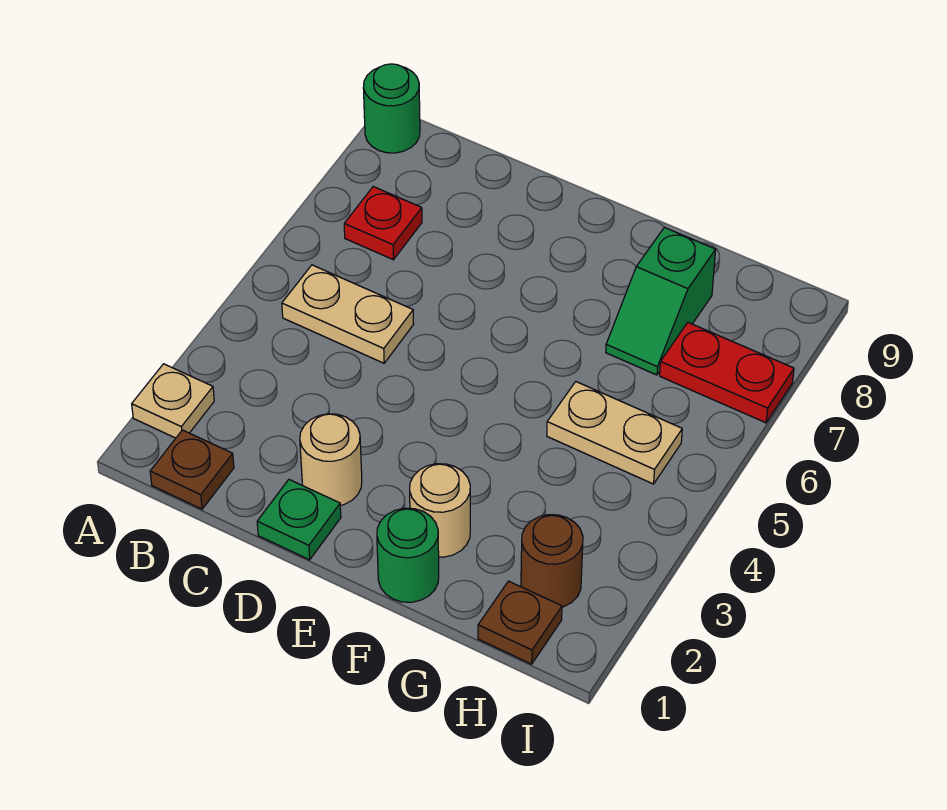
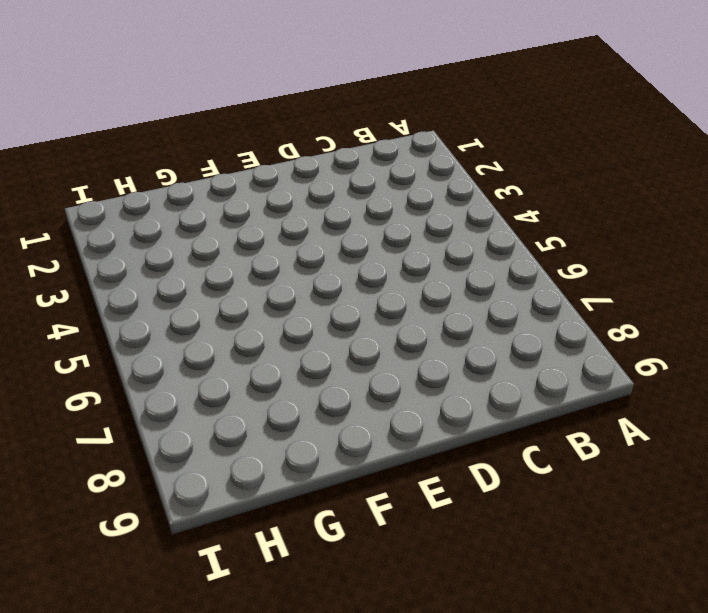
none -> tan 1x1 plate [132,364,214,438]
none -> green 1x1 round brick [363,64,420,153]
none -> brown 1x1 plate [150,430,234,509]

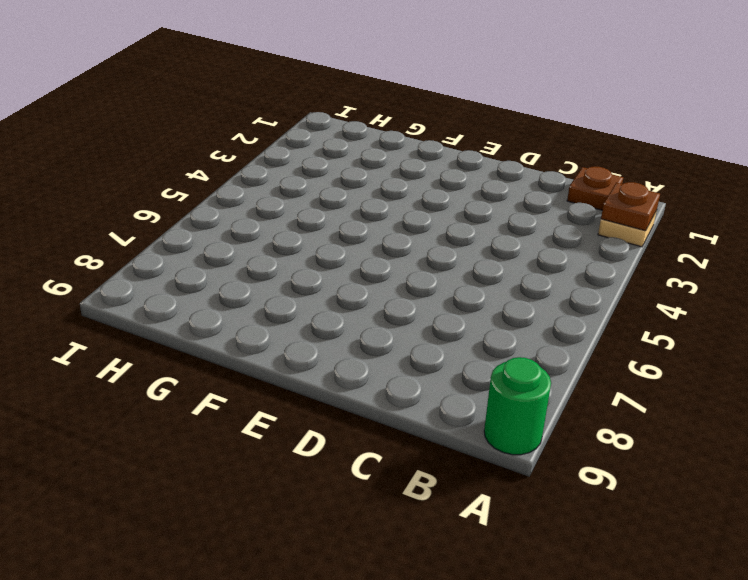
brown 1x1 plate [601,182,660,231] -> brown 1x1 plate moved to [478,581,562,664]
none -> tan 1x2 plate [282,265,413,363]
none -> red 1x1 plate [344,187,422,260]
none -> green 1x1 plate [257,480,341,560]

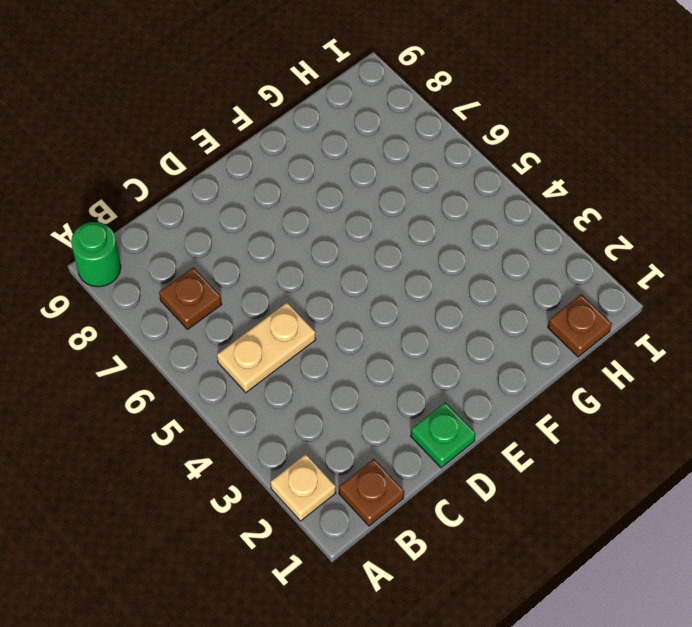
brown 1x1 plate [159,267,222,330] -> red 1x1 plate [344,187,422,260]
none -> tan 1x1 round brick [300,414,362,505]
none -> green 1x1 round brick [377,508,439,602]
none -> tan 1x1 round brick [410,464,470,557]

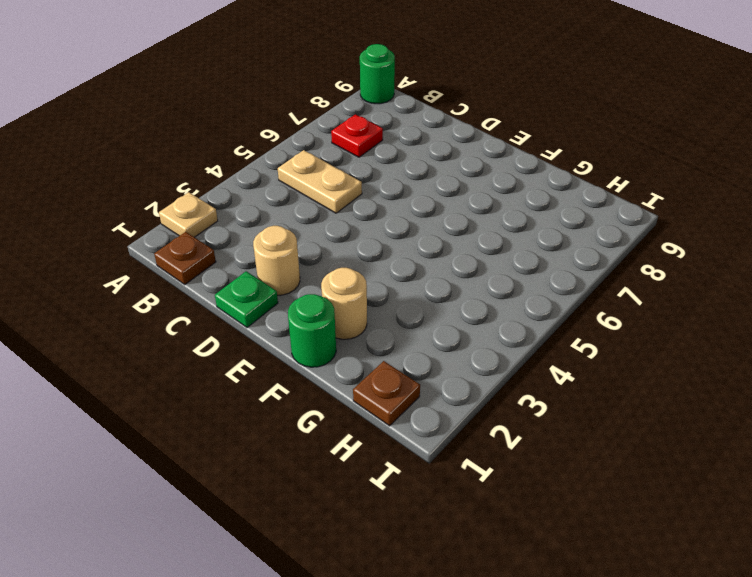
none -> tan 1x2 plate [547,382,682,484]
none -> green 1x2 slope [606,227,716,375]
none -> brown 1x1 round brick [521,515,583,607]

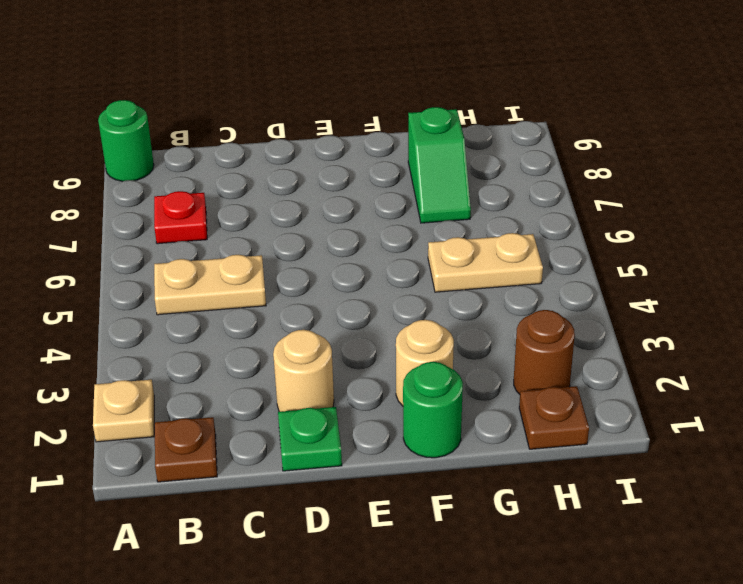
none -> red 1x2 plate [660,323,794,423]

